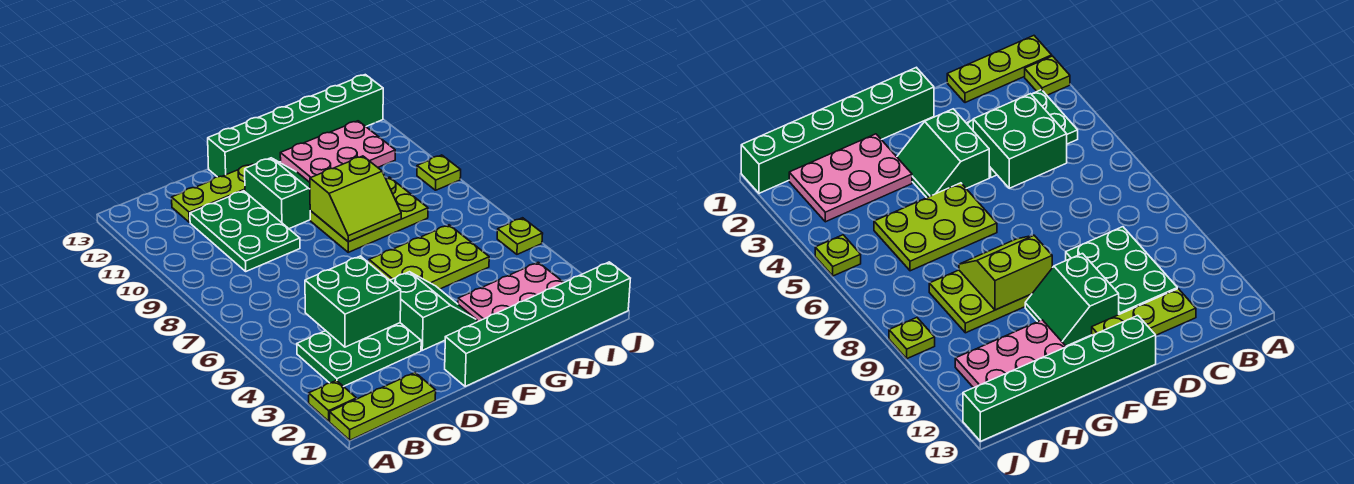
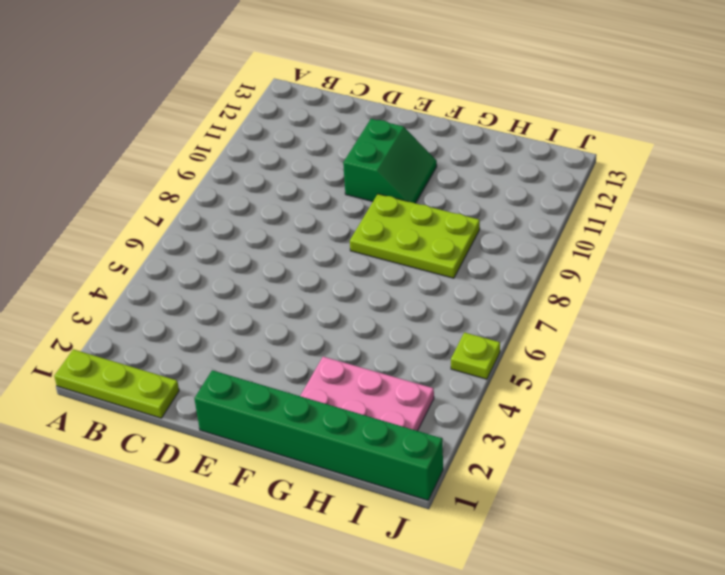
none -> lime 1x1 plate [309,380,356,421]
none -> green 2x3 plate [297,323,421,387]
none -> green 2x3 plate [190,191,300,271]

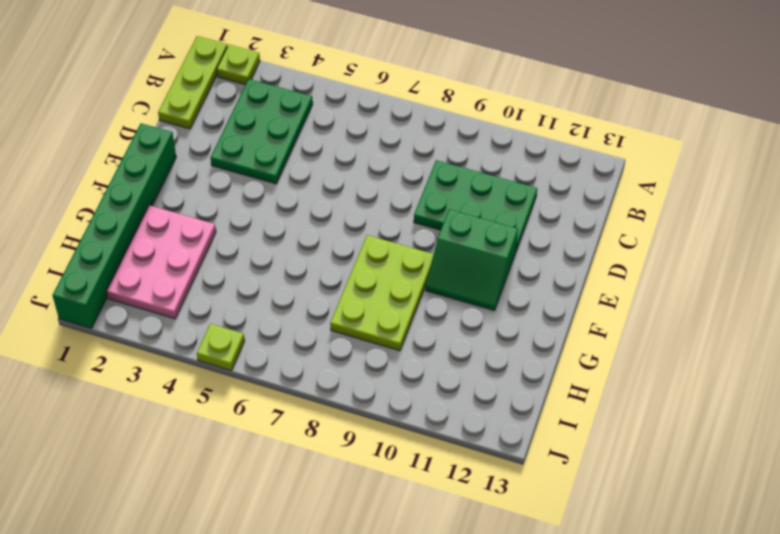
none -> lime 1x3 plate [172,164,253,222]
none -> green 2x2 slope [390,272,477,350]
none -> green 1x6 brick [208,75,383,177]

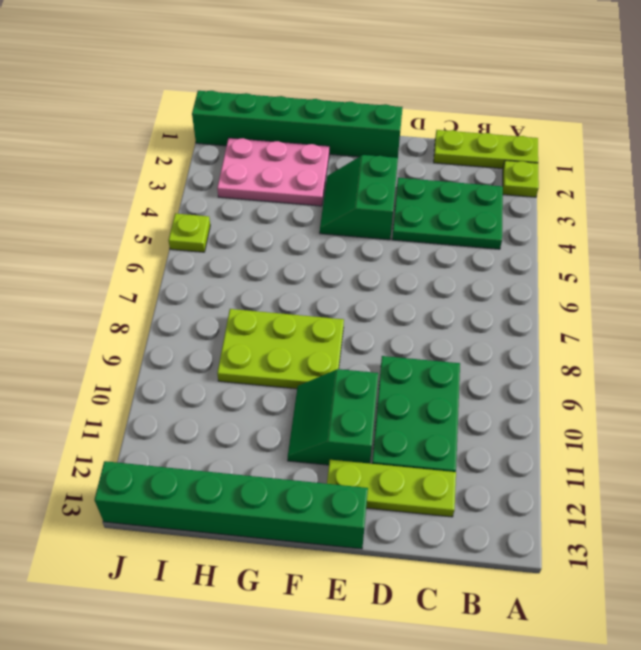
none -> lime 2x3 plate [369,225,489,289]
none -> pink 2x3 plate [280,121,395,182]
none -> lime 1x1 plate [417,155,461,190]

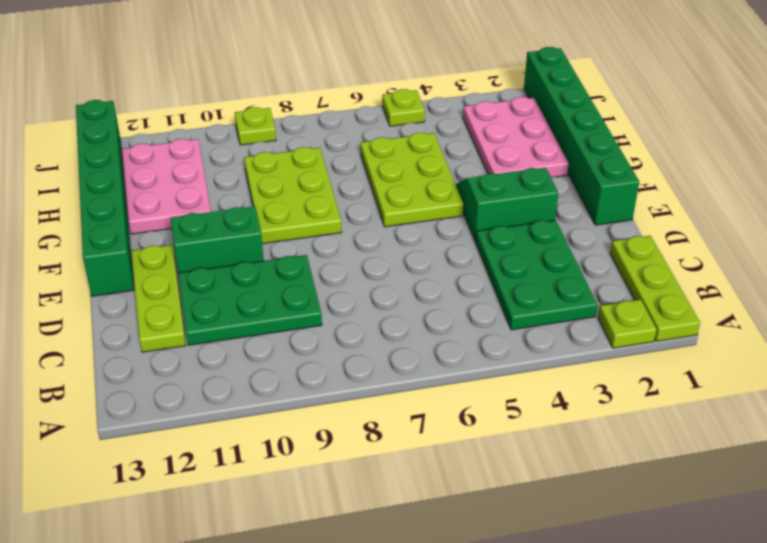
none -> green 2x2 brick [305,256,401,347]
none -> lime 2x2 slope [310,156,401,242]

